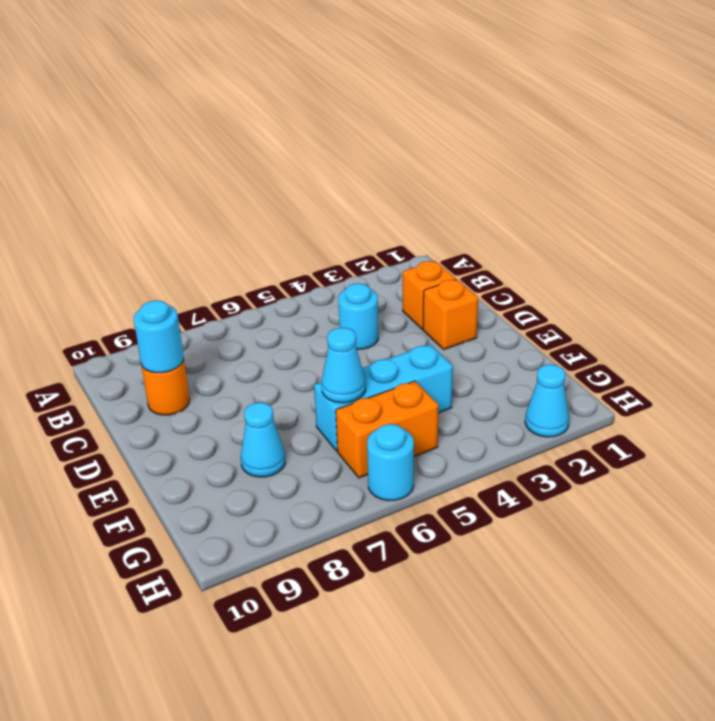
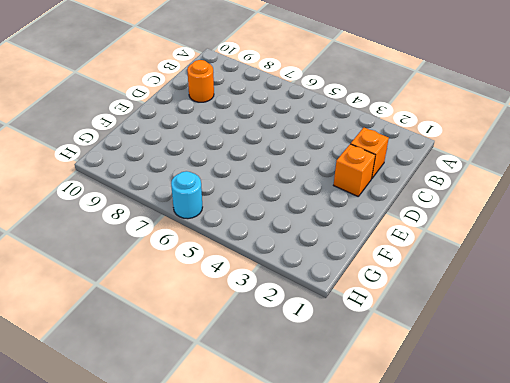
none -> cyan 1x1 round brick [338,284,378,349]
none -> cyan 1x3 brick [314,344,453,451]

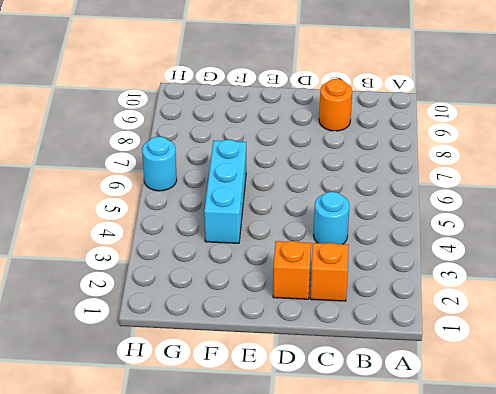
none -> cyan 1x1 cone [241,402,285,477]
none -> orange 1x2 brick [336,381,439,478]

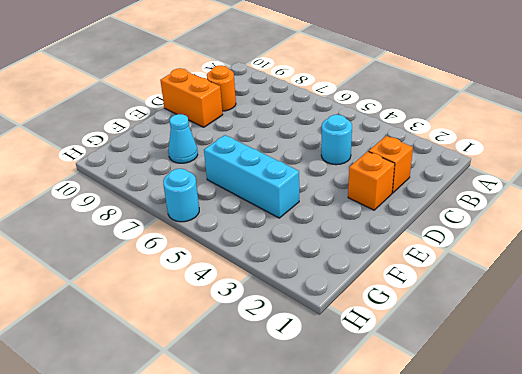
orange 1x2 brick [160,69,223,127] -> orange 1x2 brick moved to [336,381,439,478]
none -> cyan 1x1 cone [525,364,569,437]
none -> cyan 1x1 round brick [134,300,184,373]

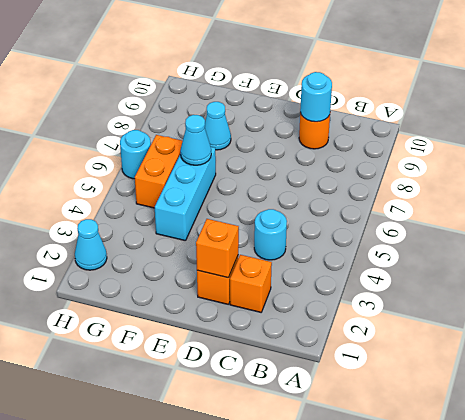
orange 1x1 brick [196,219,239,278] -> none

